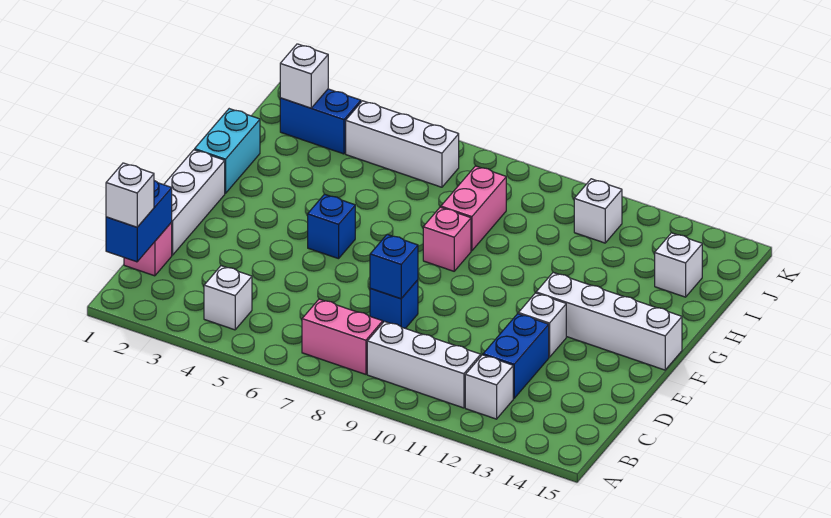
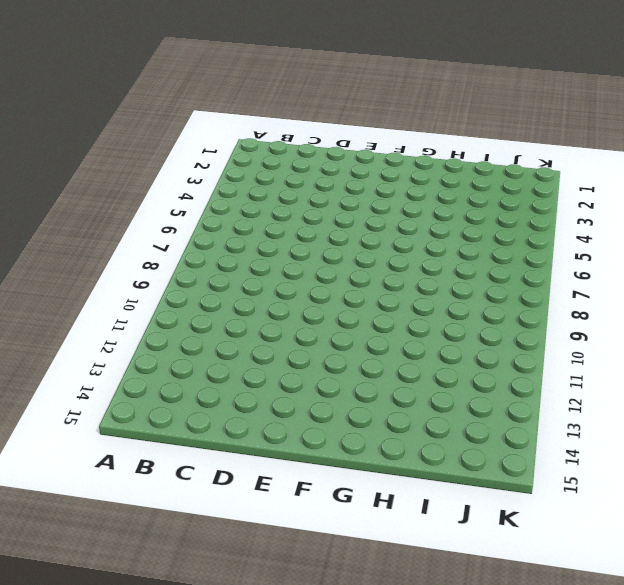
none -> white 1x1 brick [204,266,252,330]
none -> pink 1x2 brick [302,299,383,374]
none -> white 1x3 brick [367,321,481,408]

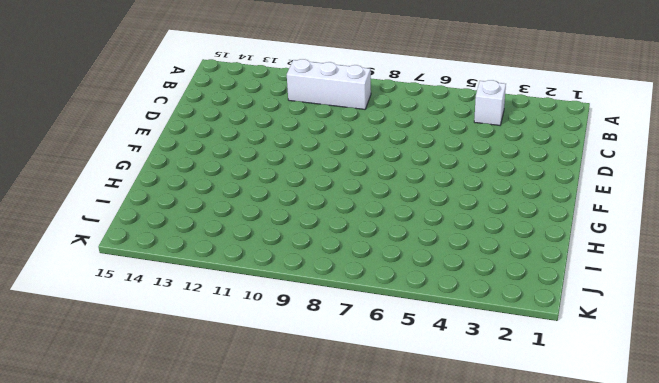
none -> pink 1x2 brick [302,299,383,374]
none -> white 1x1 brick [465,355,513,419]
none -> pink 1x1 brick [124,222,172,276]

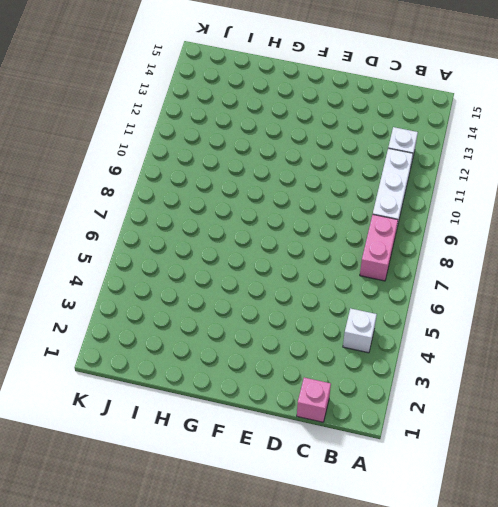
none -> blue 1x2 brick [483,314,549,398]
none -> white 1x3 brick [164,150,225,255]
none -> blue 1x1 brick [370,280,418,328]

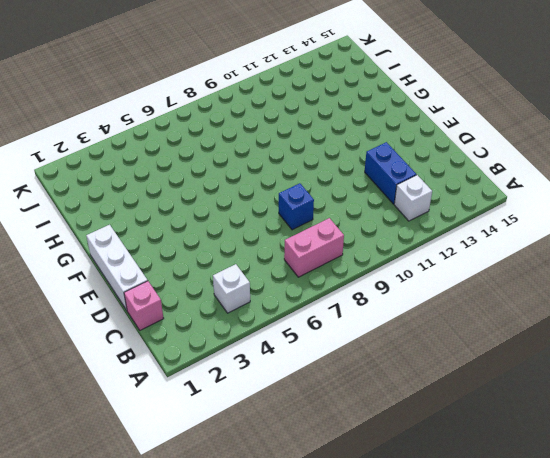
none -> white 1x3 brick [367,321,481,408]
none -> white 1x1 brick [518,293,566,357]
none -> blue 1x1 brick [308,194,355,259]

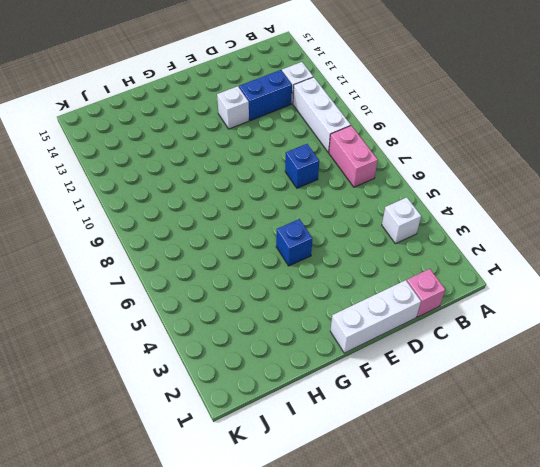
none -> white 1x4 brick [536,273,682,370]
none -> cyan 1x2 brick [195,109,260,193]
none -> pink 1x1 brick [423,207,471,271]

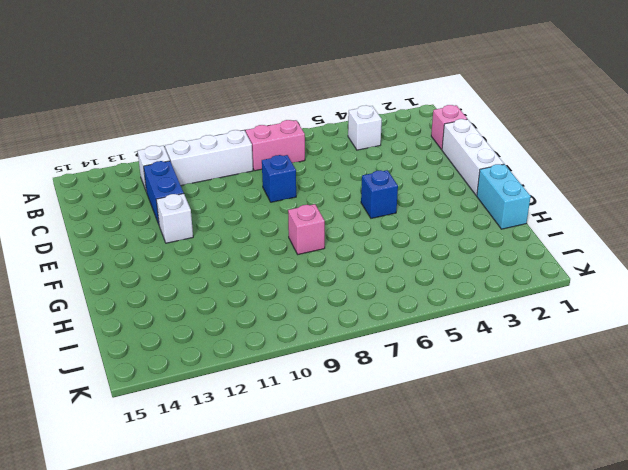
none -> white 1x4 brick [536,273,682,370]
none -> pink 1x2 brick [441,166,506,251]
none -> white 1x1 brick [655,233,702,297]

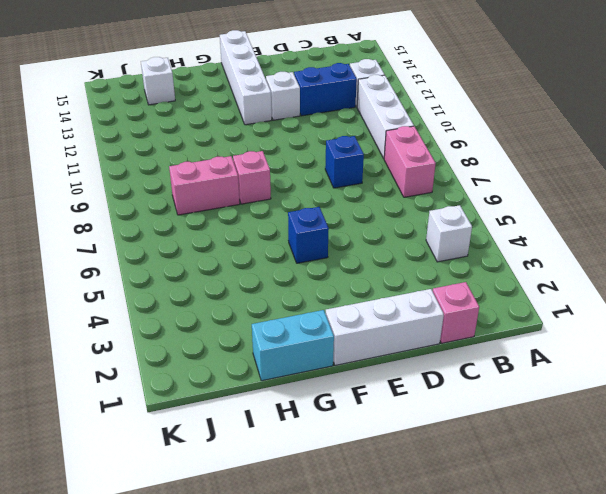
none -> blue 1x2 brick [280,89,361,154]
none -> white 1x3 brick [346,101,459,187]
none -> white 1x1 brick [574,179,622,243]

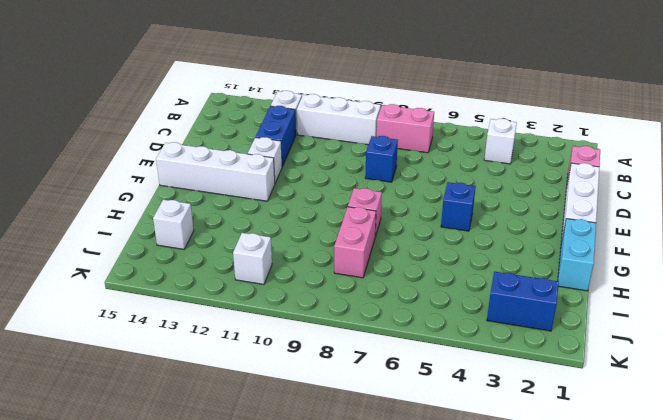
none -> white 1x3 brick [346,101,459,187]
none -> blue 1x2 brick [106,181,172,262]
none -> blue 1x1 brick [370,234,418,299]

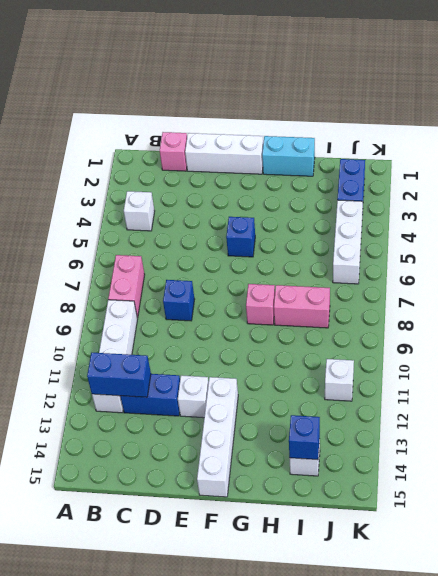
blue 1x2 brick [87,353,151,397] -> blue 1x2 brick moved to [106,181,172,262]
blue 1x1 brick [289,415,320,460] -> blue 1x1 brick moved to [370,234,418,299]
none -> white 1x1 brick [280,44,328,108]
none -> white 1x1 brick [106,163,154,227]

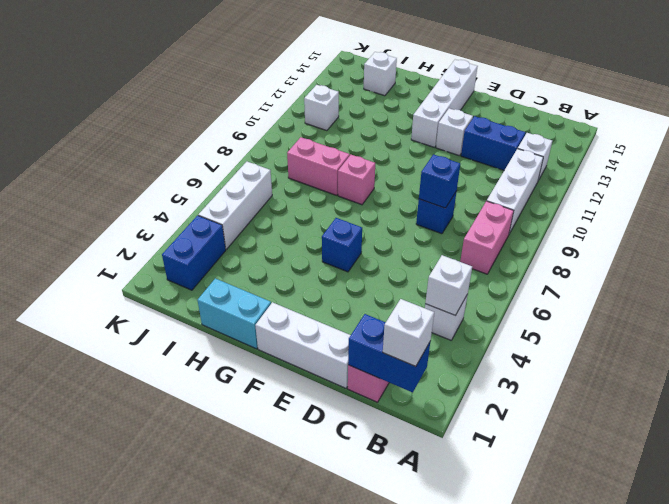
white 1x1 brick [425,255,472,315] -> white 1x1 brick moved to [280,44,328,108]

